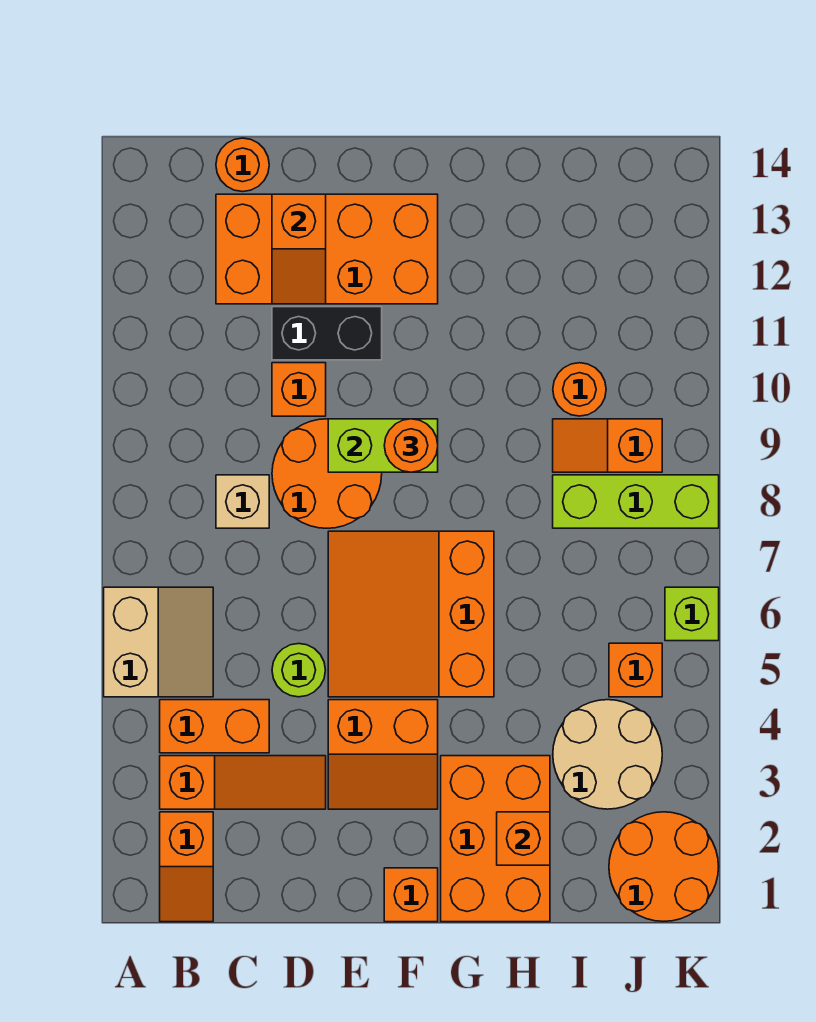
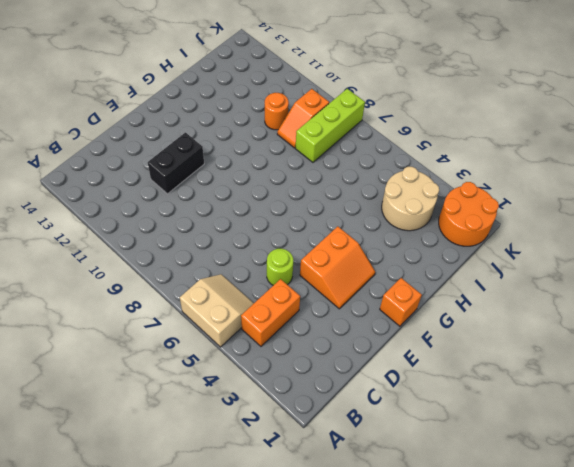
none -> orange 1x2 slope [160,812,213,922]
none -> orange 1x3 slope [160,756,326,809]
none -> tan 1x1 brick [216,475,269,528]

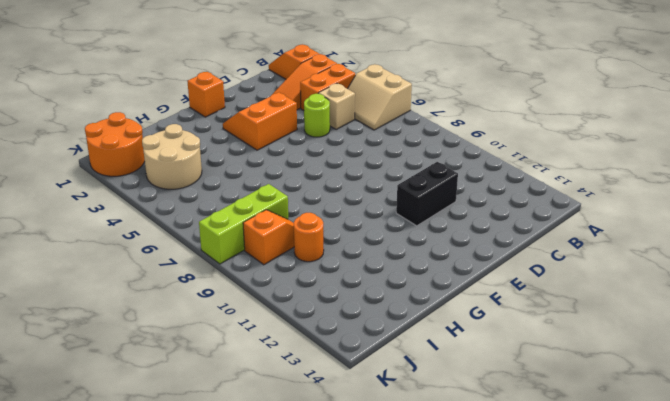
tan 1x1 brick [318,84,355,129] -> tan 1x1 brick moved to [216,475,269,528]
none -> orange 2x4 brick [216,194,438,304]
none -> orange 1x1 round brick [216,138,269,192]
none -> orange 2x2 round brick [272,419,382,528]

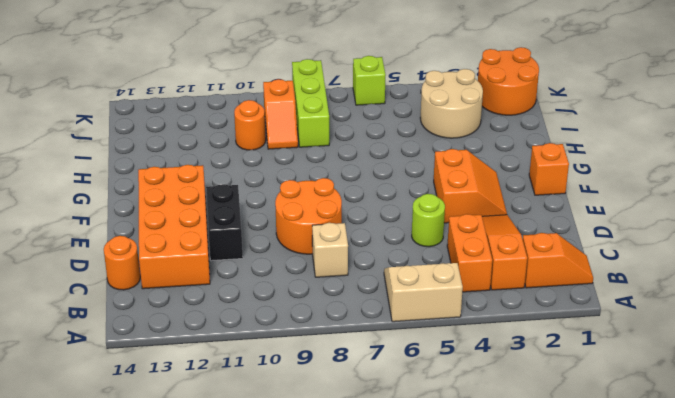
none -> orange 1x1 brick [272,363,326,416]
none -> orange 3x3 slope [328,531,494,697]
none -> orange 2x3 brick [441,756,550,922]

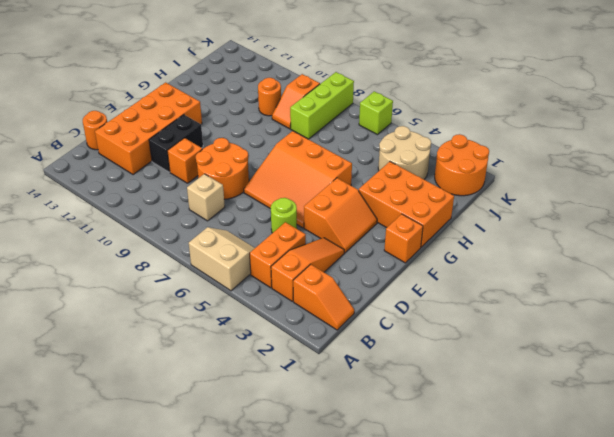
none -> orange 1x1 brick [609,643,662,697]
none -> orange 1x2 slope [272,194,326,304]
none -> lime 1x2 brick [328,419,438,472]

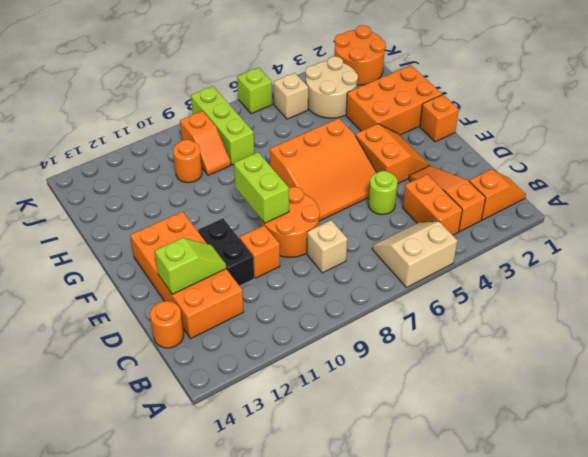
lime 1x2 slope [155,238,226,294] -> orange 1x2 slope [272,194,326,304]
tan 1x1 brick [274,73,308,119] -> orange 1x1 brick [609,643,662,697]
none -> orange 1x1 brick [497,812,550,865]
none -> orange 1x1 round brick [384,419,438,472]

